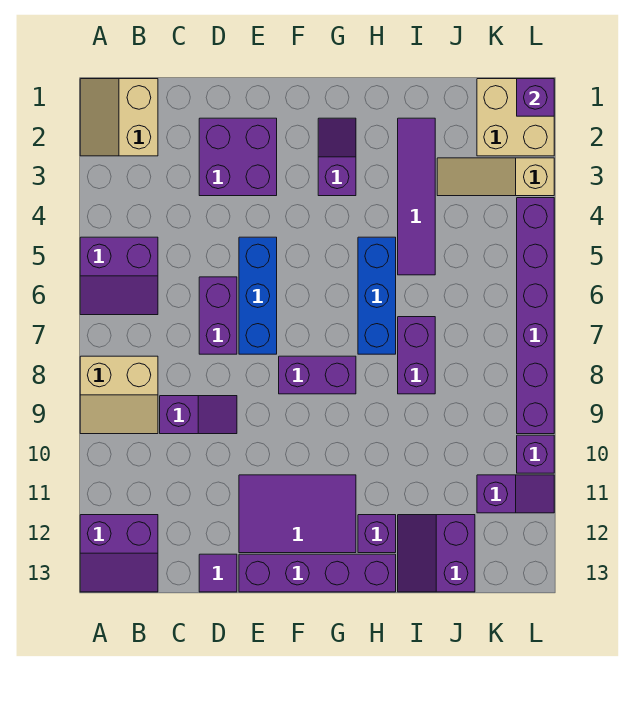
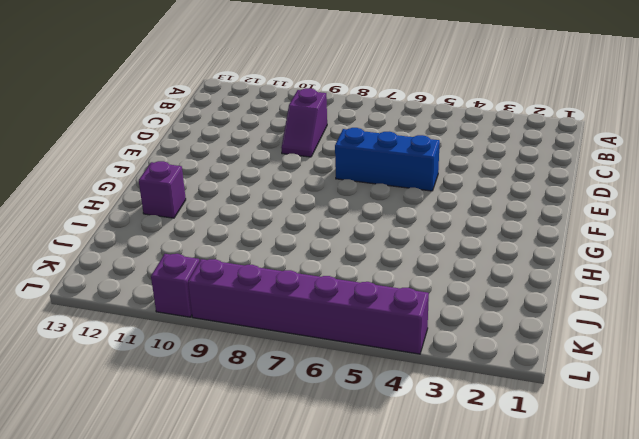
none -> tan 2x2 slope [80,79,158,156]
none -> purple 2x2 slope [80,237,158,315]
none -> tan 2x2 slope [80,356,158,434]

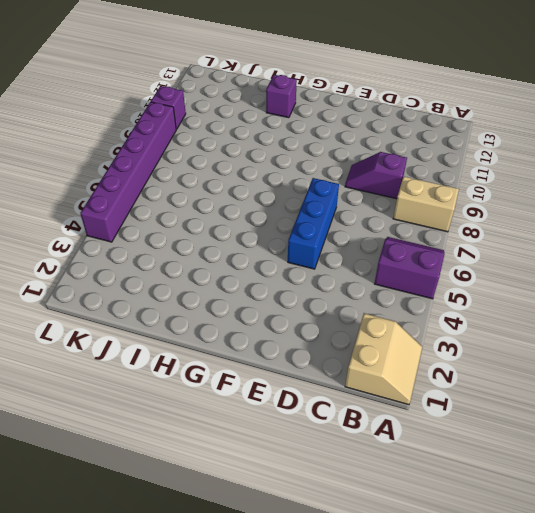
none -> purple 2x2 slope [80,515,158,592]
none -> purple 2x2 brick [199,118,277,196]
none -> purple 1x2 brick [199,277,237,354]

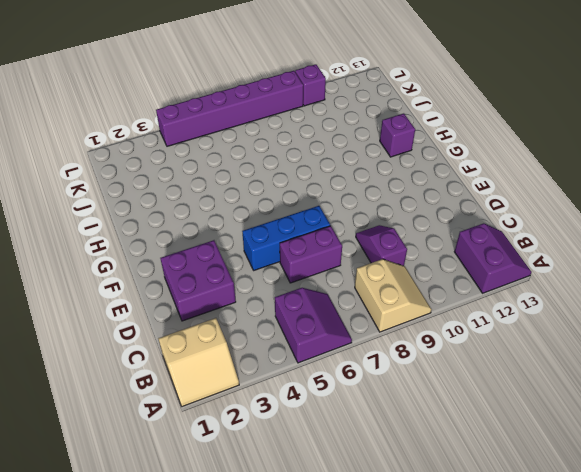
none -> purple 1x1 tile [199,554,237,592]
none -> purple 2x3 tile [239,475,356,553]
none -> purple 1x4 brick [239,554,396,592]

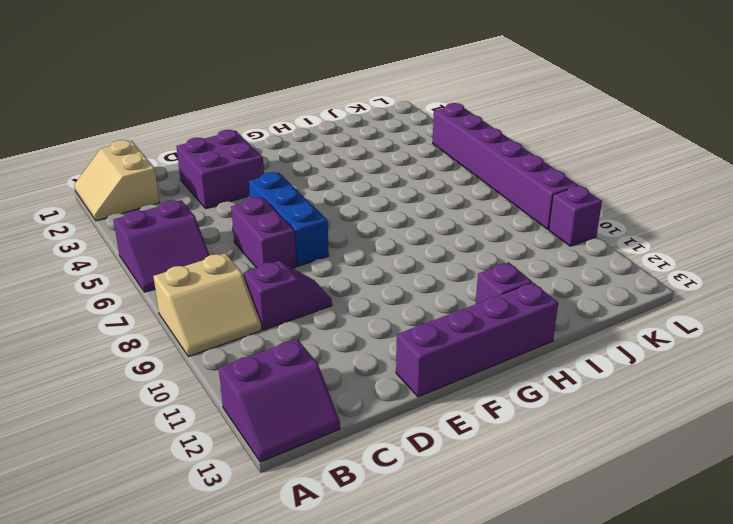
none -> purple 1x1 tile [199,554,237,592]
none -> purple 2x3 tile [239,475,356,553]
none -> purple 1x2 brick [279,356,356,394]

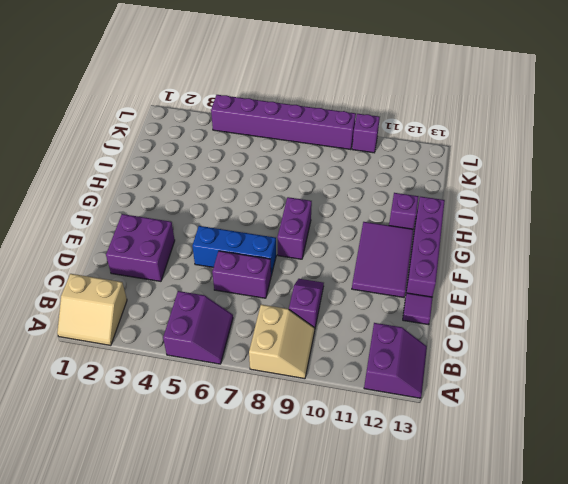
none -> purple 1x2 slope [318,118,356,196]
none -> blue 1x3 brick [358,237,396,354]
none -> purple 1x4 tile [398,118,435,275]

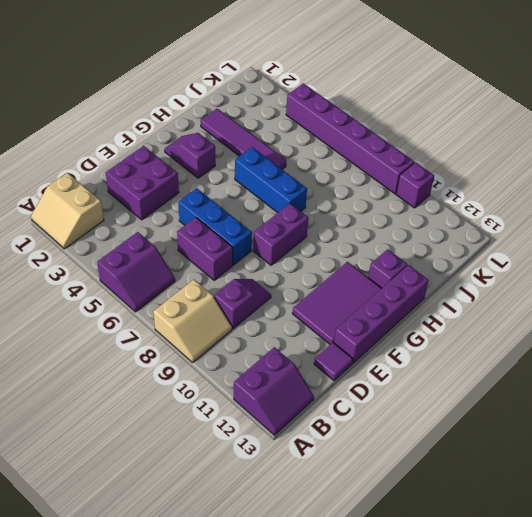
none -> purple 1x2 brick [398,317,435,394]
none -> purple 2x2 slope [398,515,475,592]
none -> tan 1x3 slope [437,158,554,196]

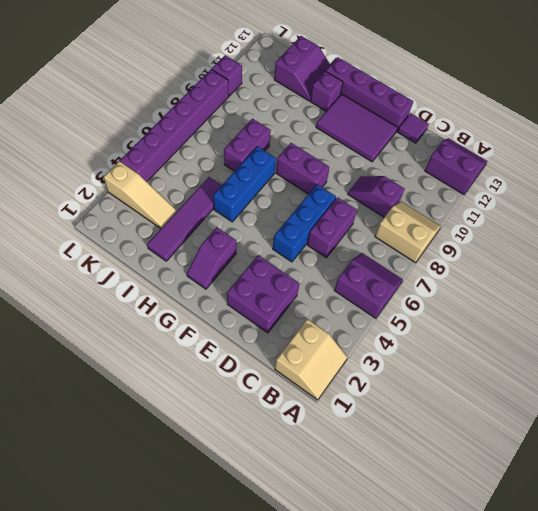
none -> tan 2x2 brick [477,79,554,156]
none -> purple 1x2 slope [477,475,554,513]
none -> purple 1x1 brick [517,79,554,116]

